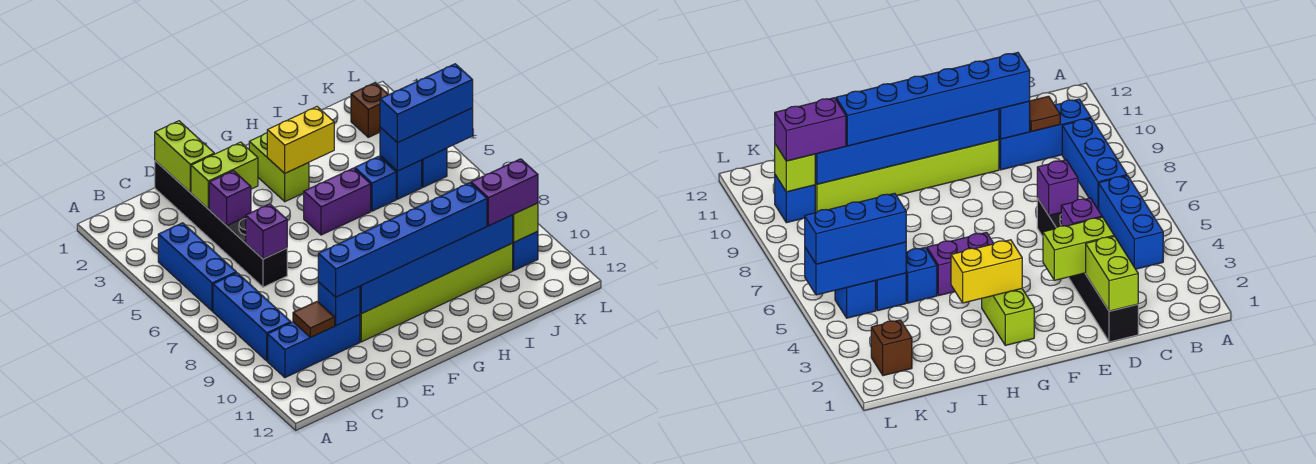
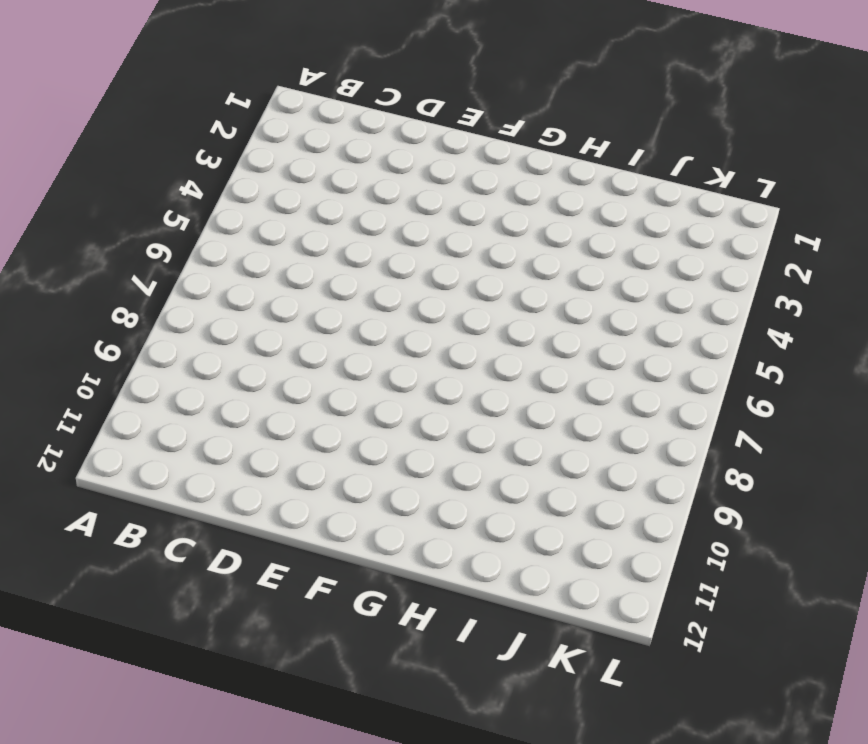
none -> blue 1x3 brick [158,223,236,311]
none -> blue 1x3 brick [213,273,291,361]
none -> blue 1x3 brick [268,315,360,378]

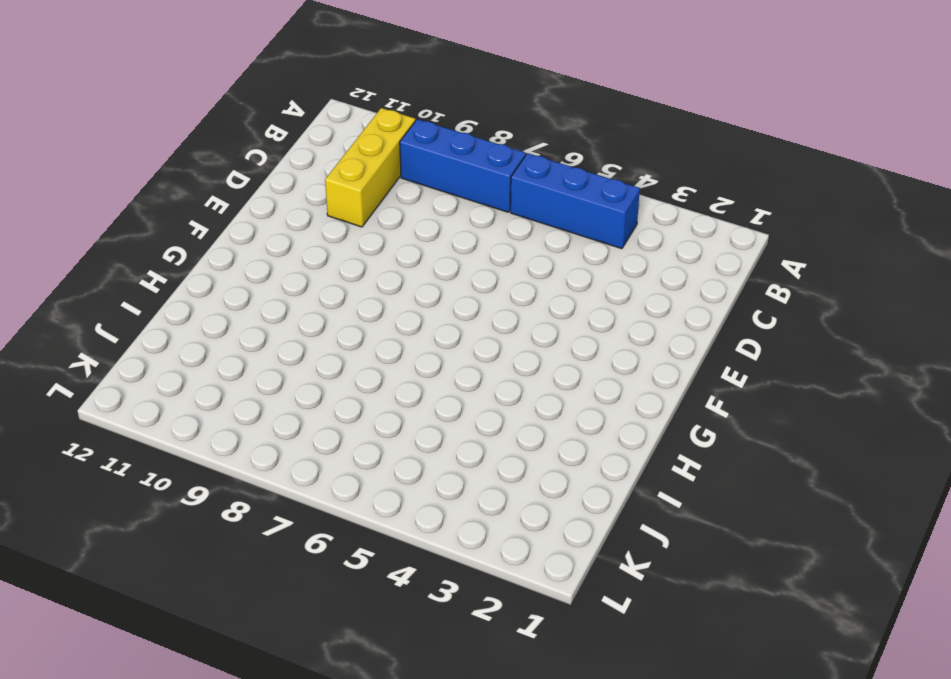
yellow 1x3 brick [325,108,415,227] -> blue 1x3 brick [268,315,360,378]
none -> black 1x6 brick [155,161,287,287]
none -> lime 1x6 brick [360,243,513,342]
none -> lime 1x2 brick [249,133,309,202]

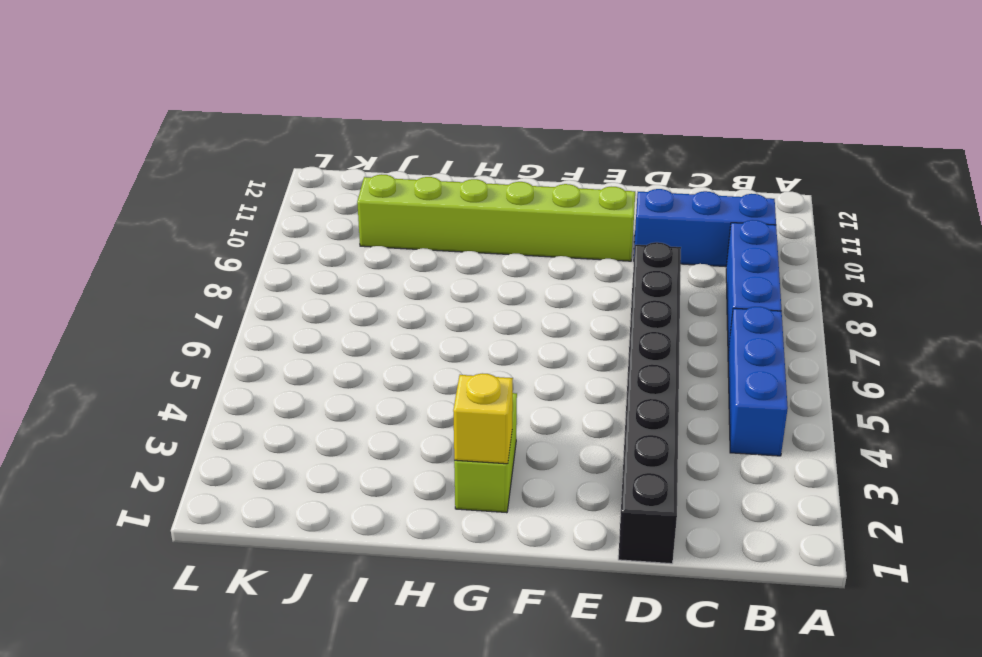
black 1x8 brick [618,242,681,564] -> black 1x6 brick [155,161,287,287]
yellow 1x1 brick [453,373,513,464] -> none
none -> purple 1x2 brick [304,168,371,235]
none -> blue 1x1 brick [355,156,396,211]
none -> blue 1x1 brick [380,156,422,199]

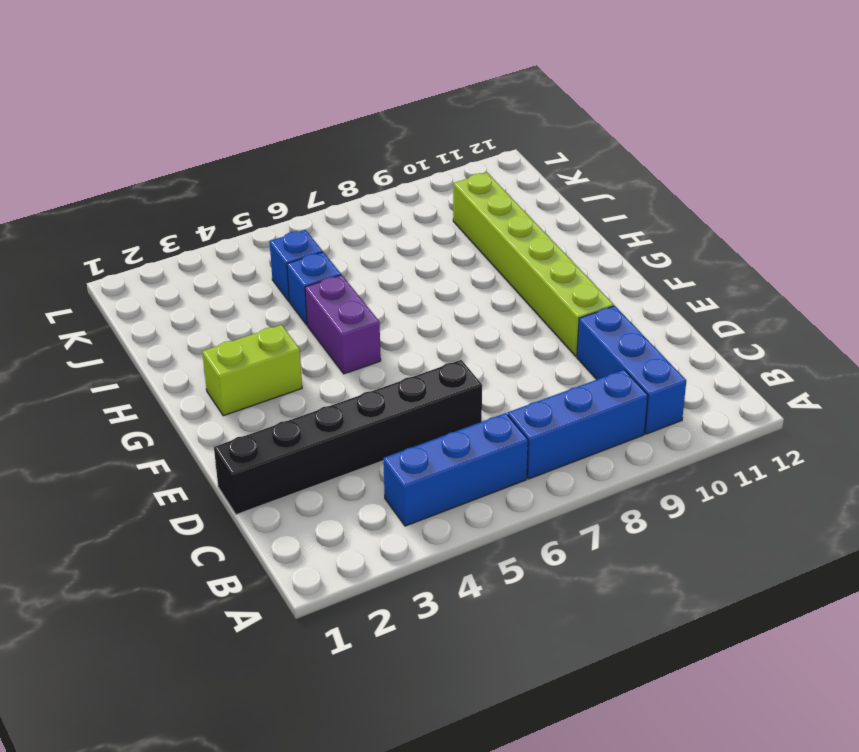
none -> brown 1x1 brick [351,83,388,137]
none -> blue 1x1 brick [422,148,447,187]
none -> blue 1x1 brick [513,231,538,270]

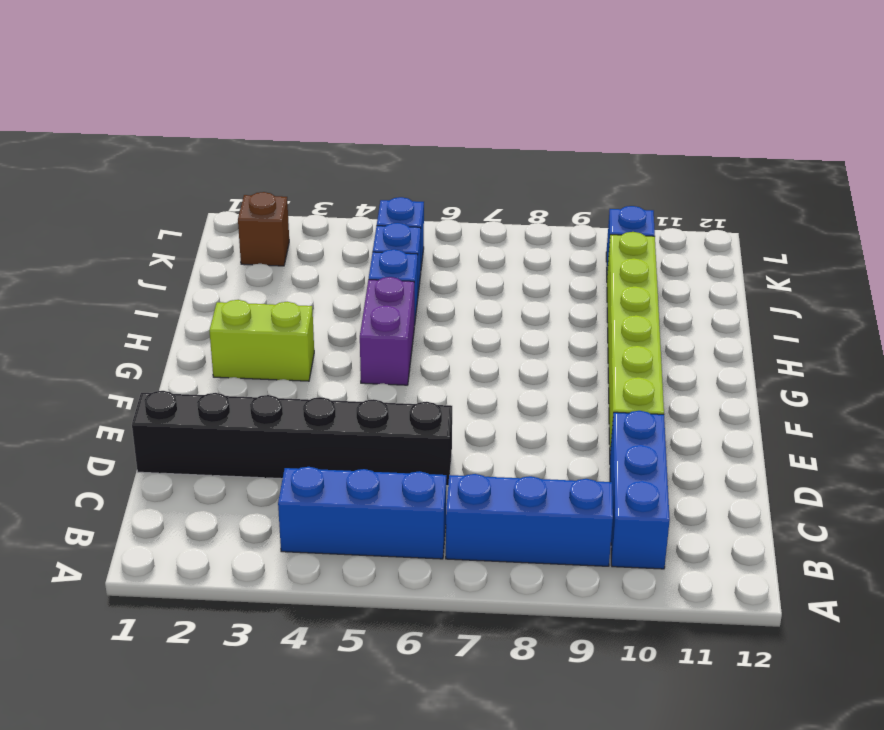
none -> brown 1x1 tile [293,301,335,337]
none -> lime 1x2 brick [155,121,214,192]
none -> lime 1x2 brick [191,142,258,209]

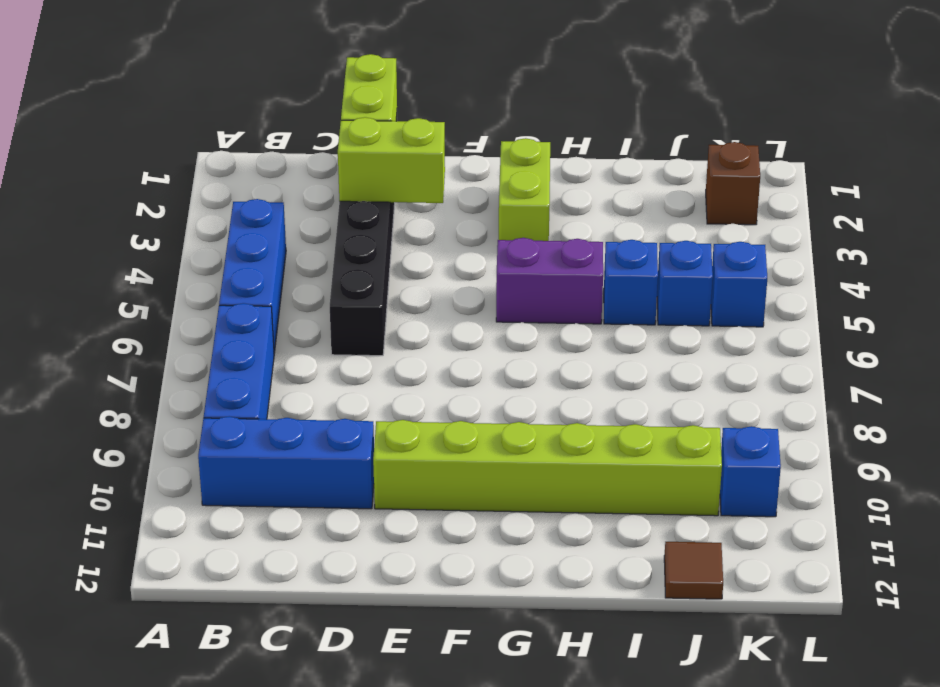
brown 1x1 tile [664,542,723,599] -> brown 1x1 tile moved to [293,301,335,337]
none -> purple 1x1 brick [209,171,251,226]
none -> purple 1x1 brick [246,204,287,259]
none -> blue 1x1 brick [318,282,360,325]

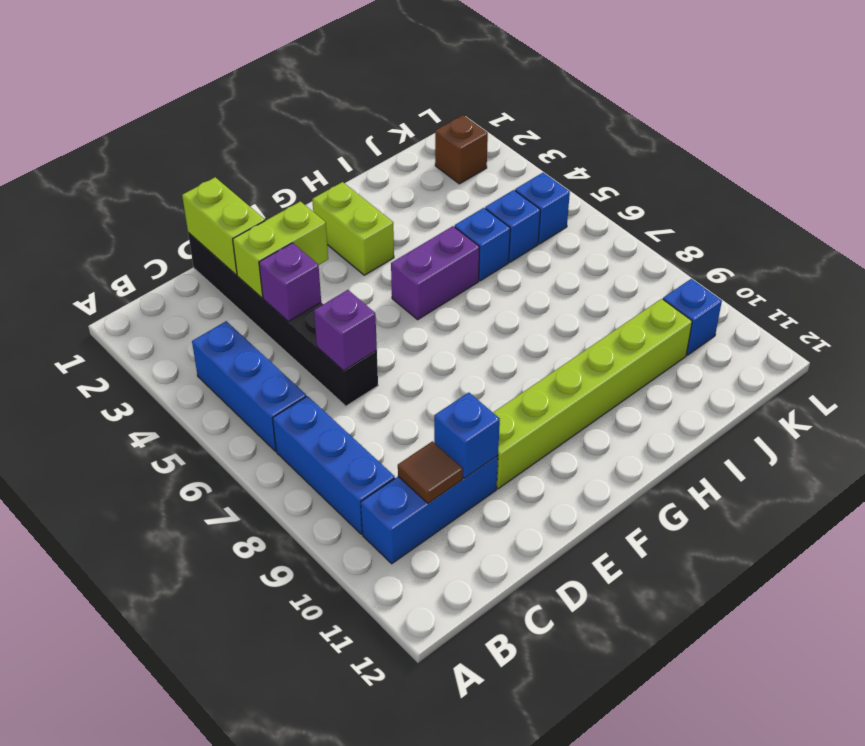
none -> blue 1x6 brick [360,215,513,314]
none -> yellow 1x2 brick [267,107,334,173]
none -> blue 1x3 brick [380,108,473,171]

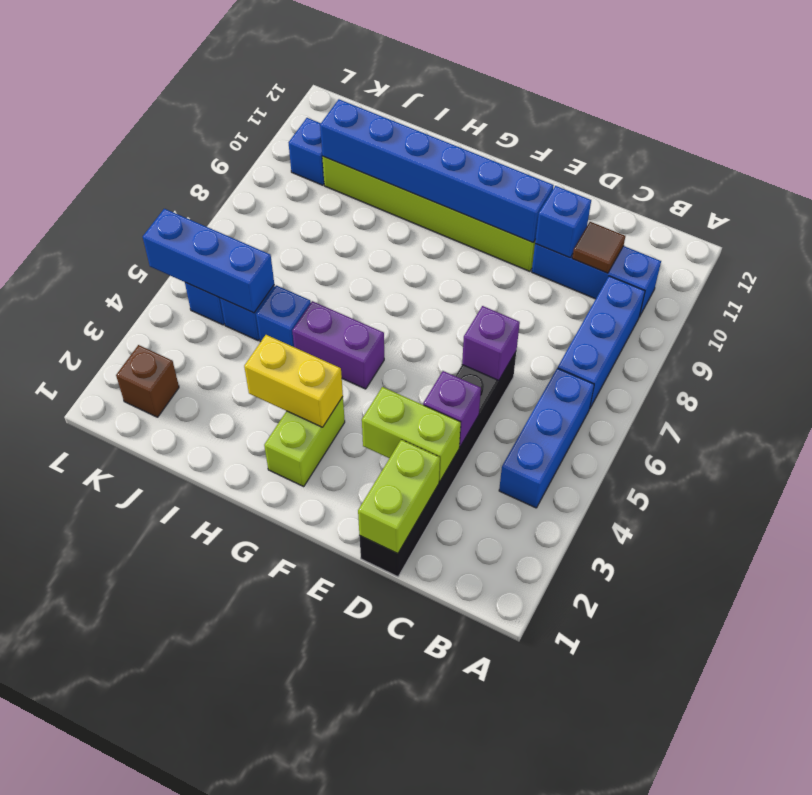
none -> lime 1x1 brick [513,203,538,242]
none -> blue 1x6 brick [318,183,487,297]
none -> blue 1x3 brick [380,64,473,143]

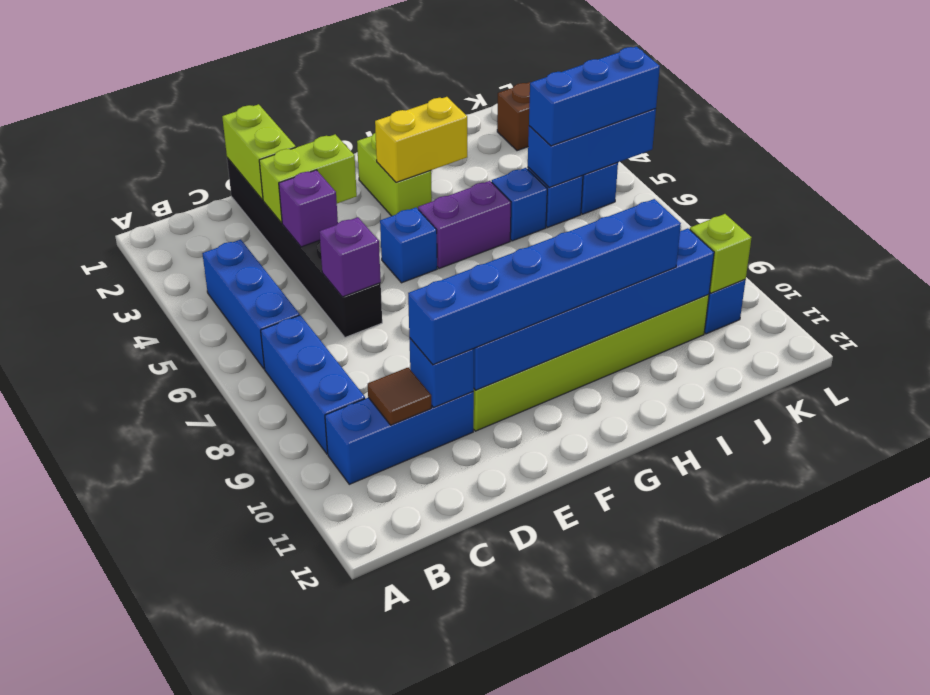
blue 1x1 brick [380,208,437,283] -> none
none -> purple 1x2 brick [471,159,538,226]

